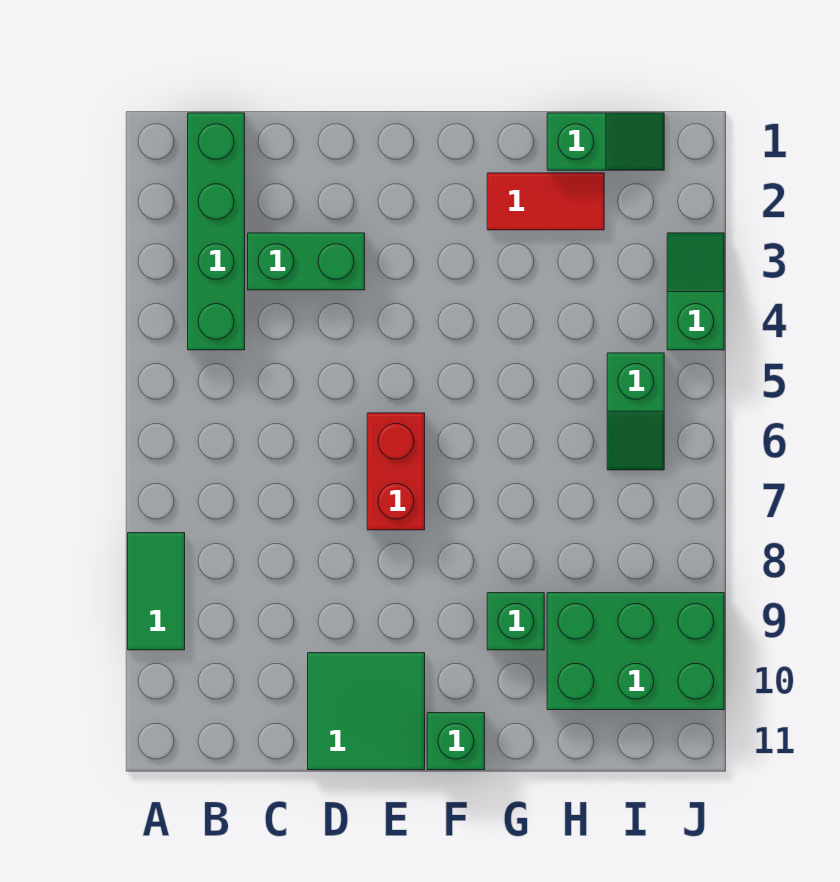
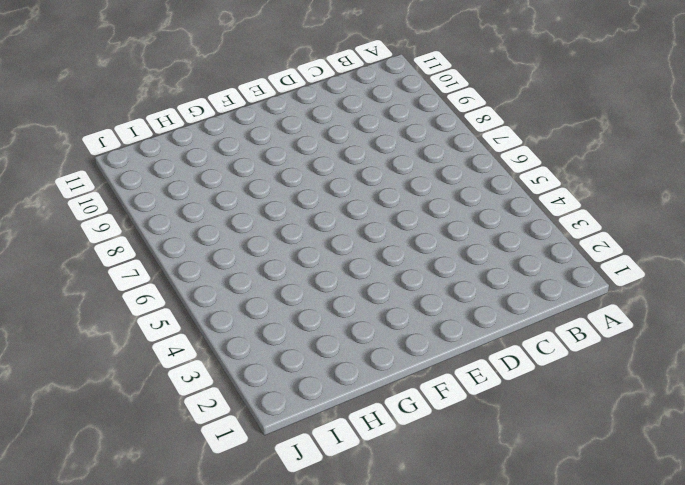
none -> green 1x2 tile [128,533,185,650]
none -> green 1x4 brick [188,113,245,350]
none -> green 1x2 brick [248,233,365,290]

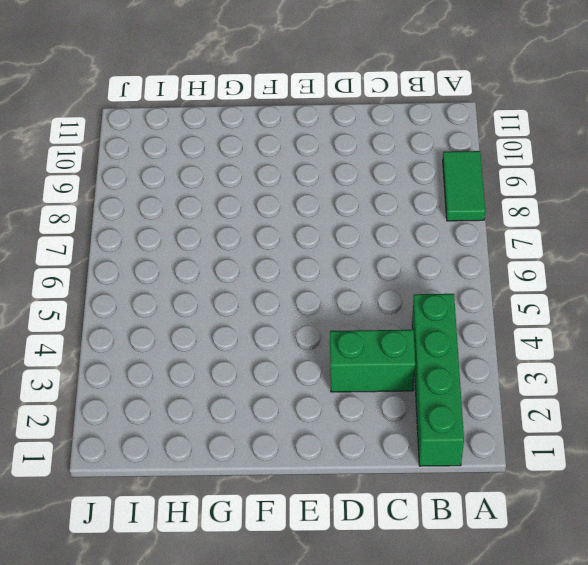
none -> green 2x2 tile [308,653,425,770]
none -> red 1x2 brick [367,413,425,530]
none -> green 1x1 brick [427,713,485,770]

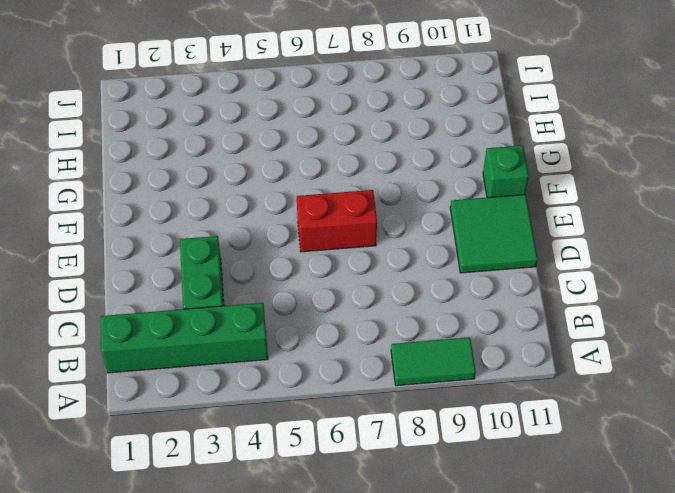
none -> red 1x2 tile [487,173,604,230]
none -> green 1x1 brick [487,593,544,650]
none -> green 1x2 slope [547,113,664,170]

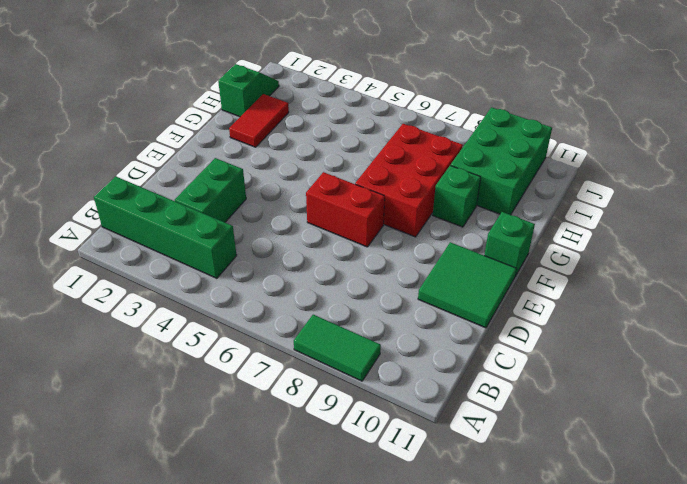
red 2x3 brick [355,124,463,237] -> none
none -> green 1x2 slope [607,353,664,470]
none -> green 1x2 slope [667,233,724,350]

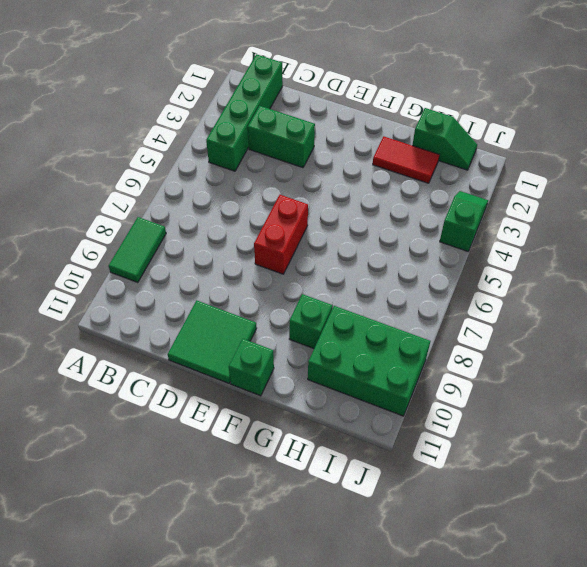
none -> green 1x2 slope [607,353,664,470]

